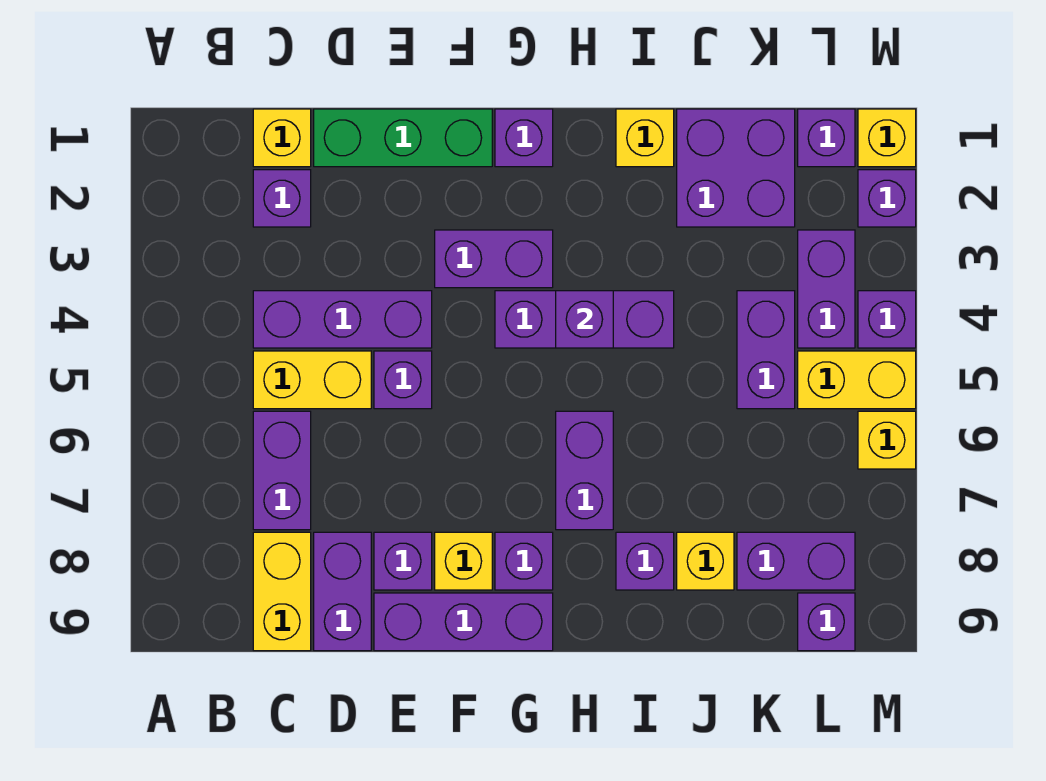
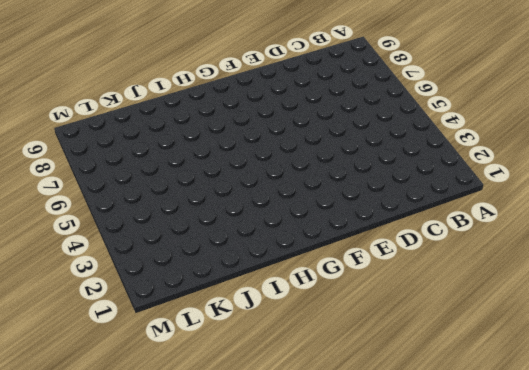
none -> yellow 1x1 brick [253,109,311,167]
none -> purple 1x1 brick [253,170,311,227]
none -> purple 1x3 brick [253,291,432,348]
none -> yellow 1x2 brick [253,351,371,409]

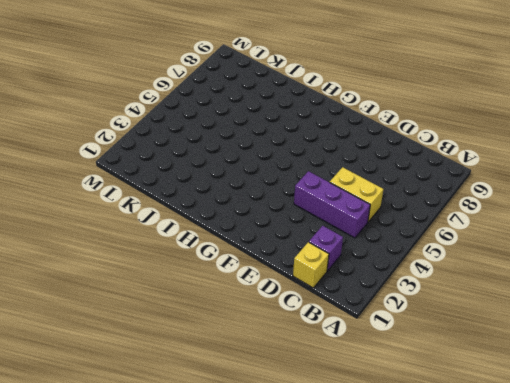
none -> purple 1x2 brick [253,411,311,530]
none -> yellow 1x2 brick [253,532,311,651]
none -> green 1x3 brick [314,109,492,167]
none -> purple 1x2 brick [314,532,371,651]

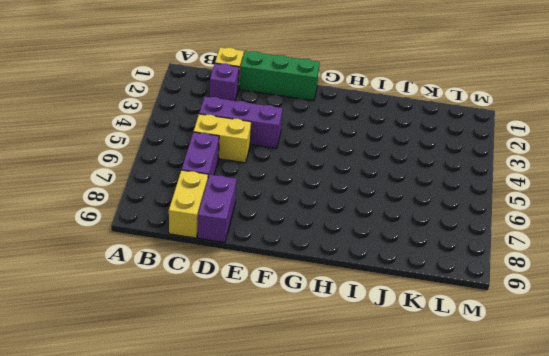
none -> purple 1x1 brick [374,351,432,409]
none -> purple 1x1 brick [374,532,432,590]
none -> purple 1x3 brick [374,593,553,651]
none -> purple 1x2 brick [435,230,553,288]

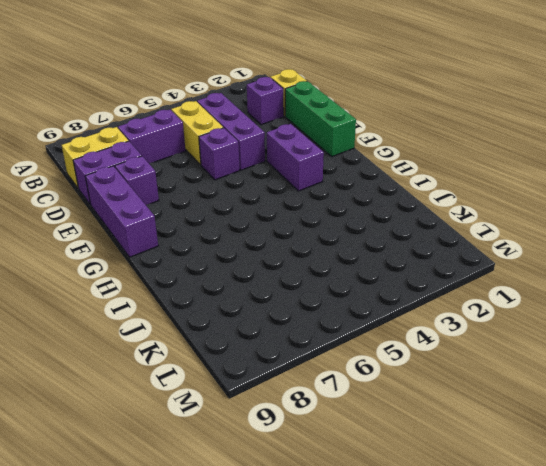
none -> yellow 1x1 brick [435,532,492,590]
none -> purple 1x1 brick [495,109,553,167]
none -> purple 1x3 brick [495,291,674,348]
none -> purple 1x1 brick [495,532,553,590]

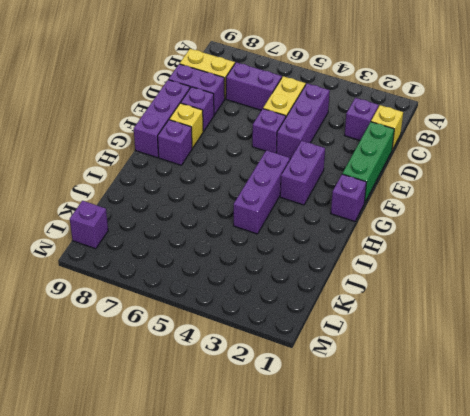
none -> purple 1x2 brick [556,411,613,530]
none -> yellow 1x1 brick [616,109,674,167]
none -> purple 1x1 brick [616,532,674,590]
none -> purple 2x2 brick [677,109,795,227]

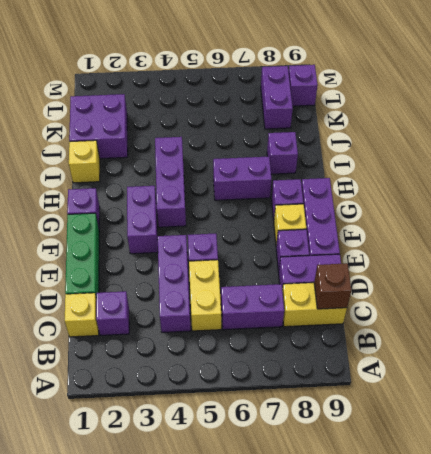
brown 1x1 brick [314,263,351,309] -> none
none -> yellow 1x1 brick [677,532,734,590]
none -> purple 1x2 brick [737,291,795,409]
none -> purple 1x1 brick [798,109,855,167]
none -> purple 1x2 brick [798,230,855,348]

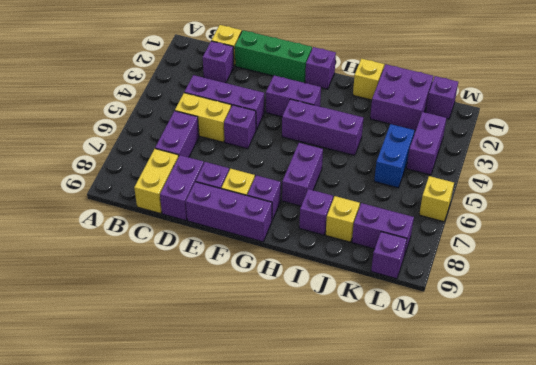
blue 1x2 brick [374,124,415,188] -> purple 1x2 brick [737,291,795,409]
none -> yellow 1x2 brick [798,351,916,409]
none -> yellow 1x1 brick [858,109,916,167]
none -> purple 1x1 brick [858,170,916,227]
none -> purple 1x1 brick [858,291,916,348]

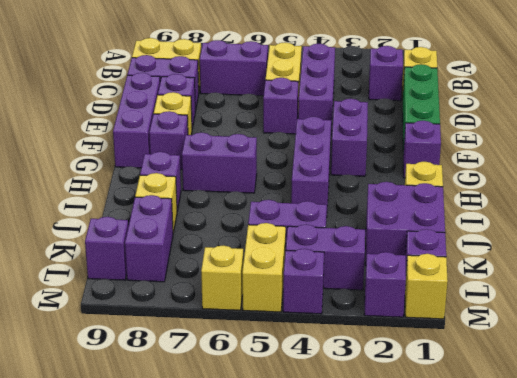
none -> purple 1x1 brick [556,291,613,348]

